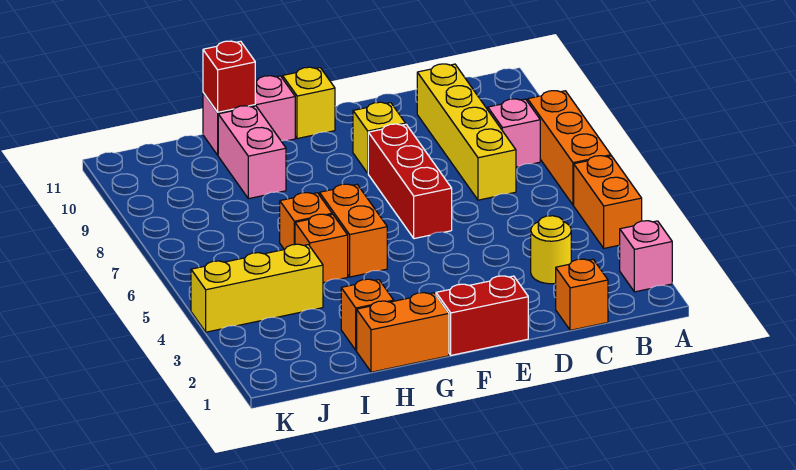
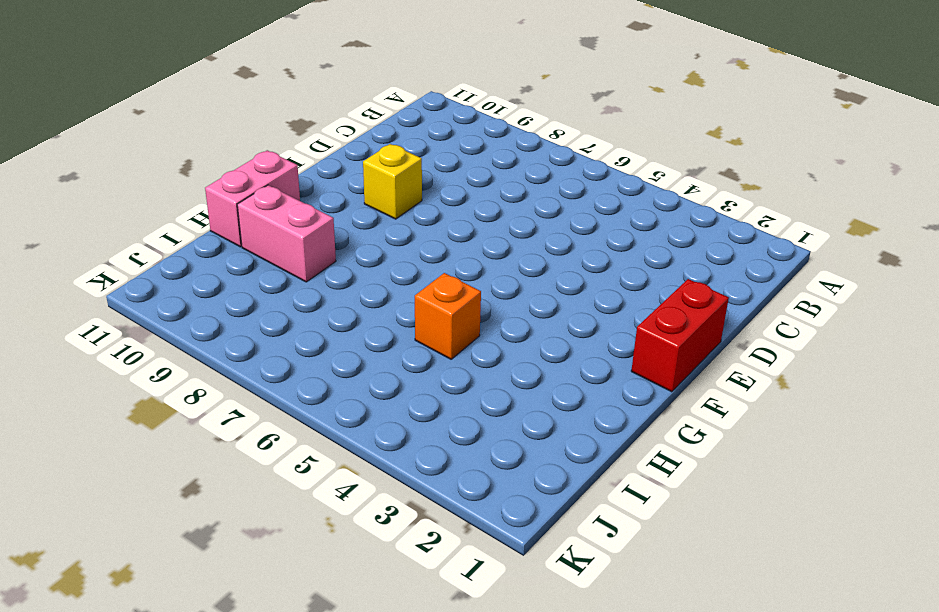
none -> pink 1x1 brick [620,221,672,292]
none -> orange 1x2 brick [574,156,642,248]
none -> orange 1x3 brick [528,91,611,205]

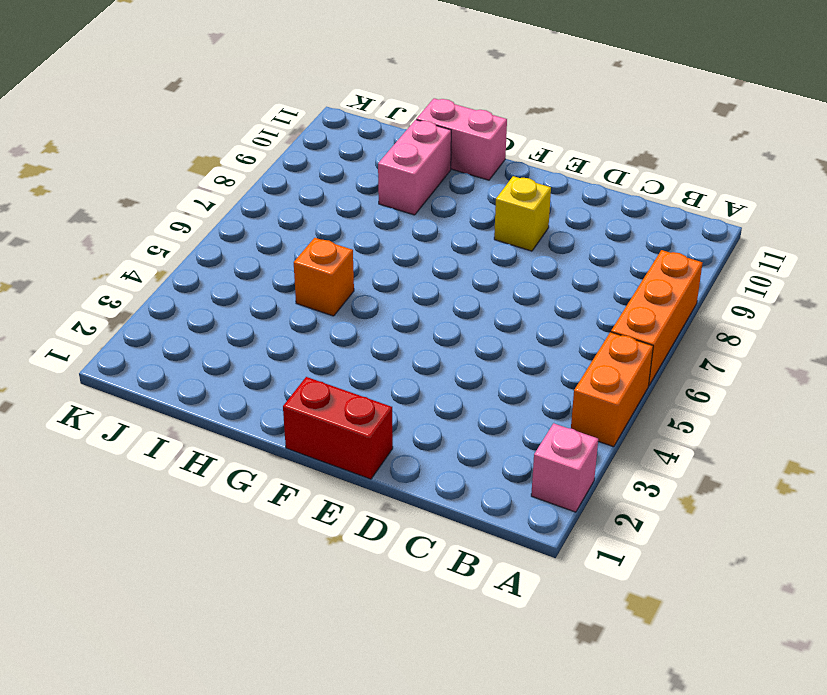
none -> pink 1x1 brick [488,99,540,167]
none -> orange 1x1 brick [556,259,608,330]
none -> yellow 1x1 round brick [531,216,571,284]

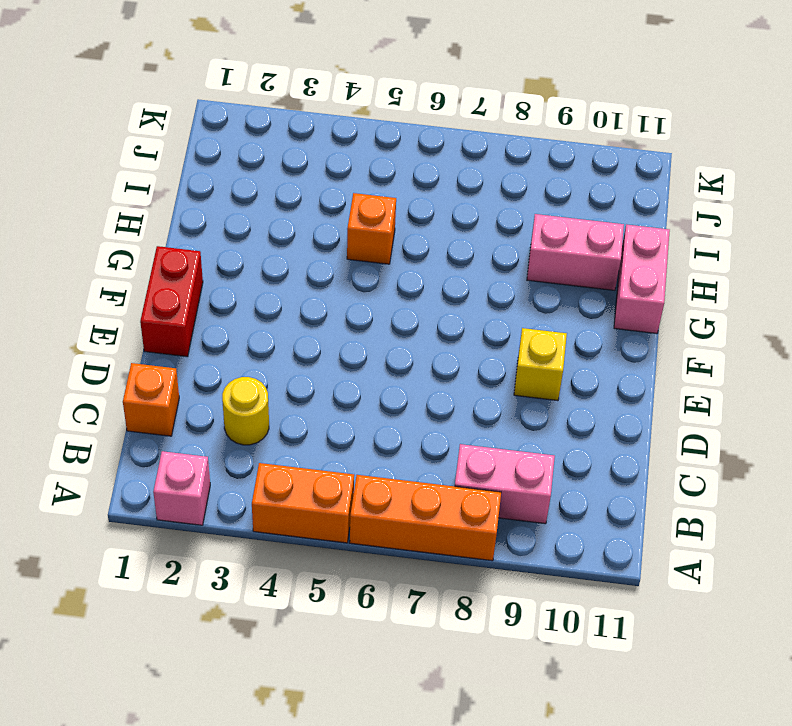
pink 1x2 brick [455,444,555,524] -> pink 1x1 brick [488,99,540,167]
none -> yellow 1x4 brick [417,64,516,200]
none -> red 1x3 brick [368,124,452,239]
none -> yellow 1x1 brick [283,67,335,139]

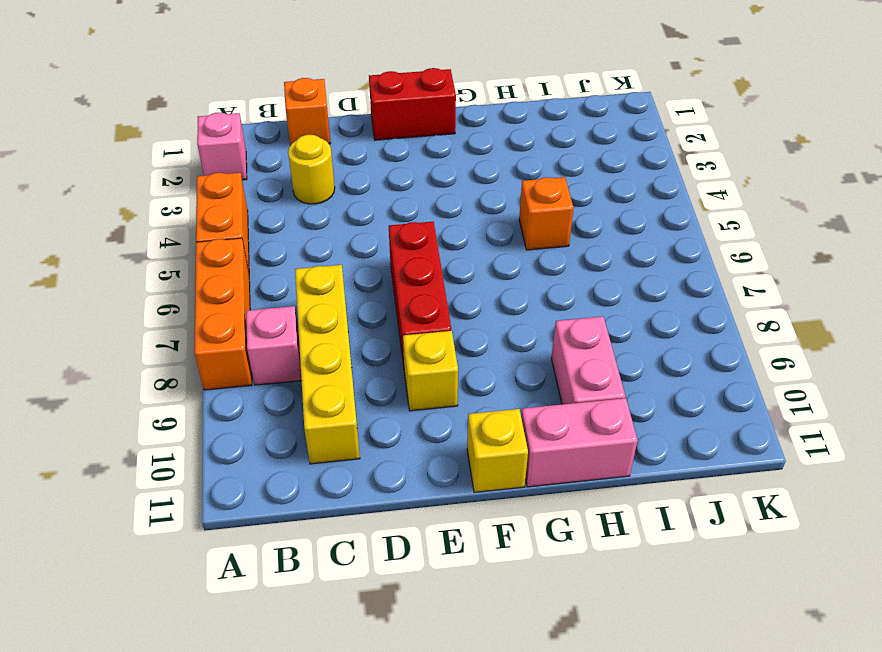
none -> orange 1x2 brick [357,293,449,372]
none -> orange 1x2 brick [320,184,387,277]
none -> orange 1x1 brick [341,279,394,350]

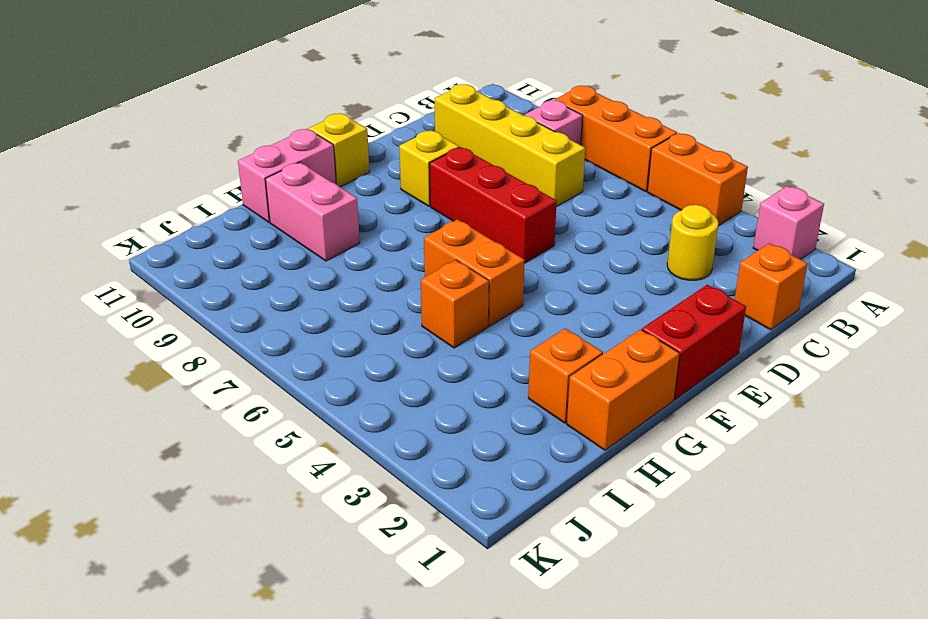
none -> orange 1x1 brick [280,193,332,250]
none -> yellow 1x3 brick [191,244,323,332]
none -> red 1x1 brick [203,41,255,112]

